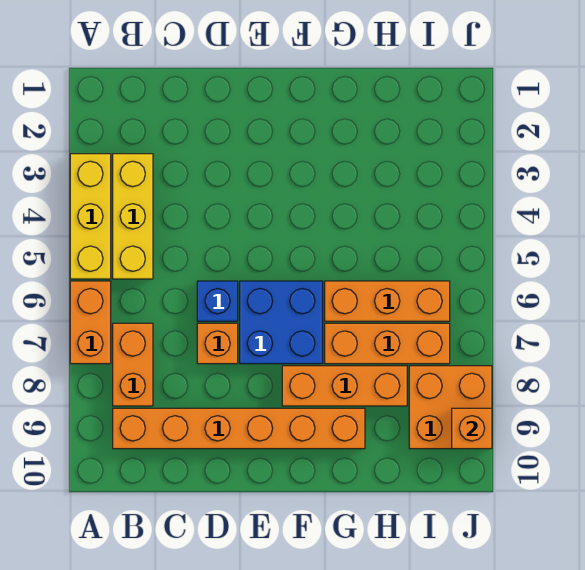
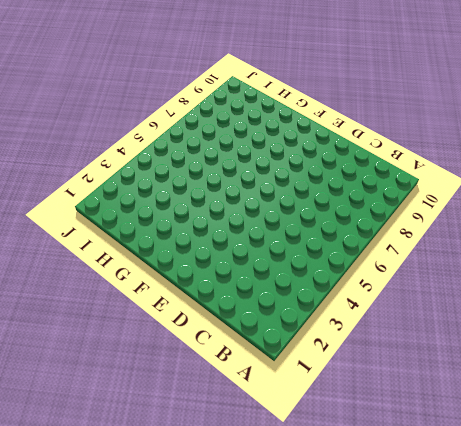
none -> yellow 1x3 brick [70,154,111,279]
none -> orange 1x2 brick [70,281,111,364]
none -> yellow 1x3 brick [113,154,153,279]

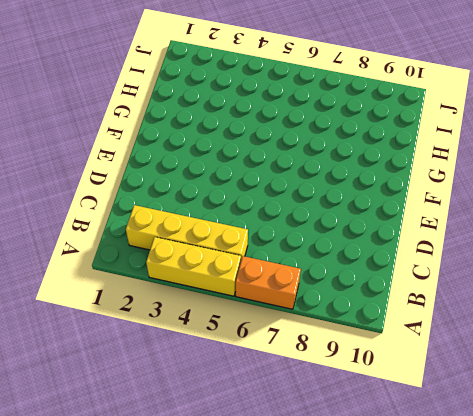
yellow 1x4 brick [126,205,248,259] -> yellow 1x3 brick [113,154,153,279]
none -> orange 1x2 brick [113,323,153,406]
none -> orange 1x6 brick [113,408,365,449]
none -> blue 1x1 brick [197,281,238,321]

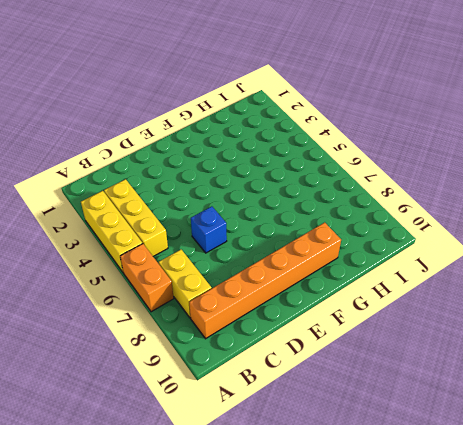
yellow 1x2 brick [159,250,212,318] -> orange 1x2 brick [113,323,153,406]
none -> orange 1x1 brick [197,323,238,364]
none -> blue 2x2 brick [240,281,323,364]
none -> orange 1x3 brick [282,366,407,406]

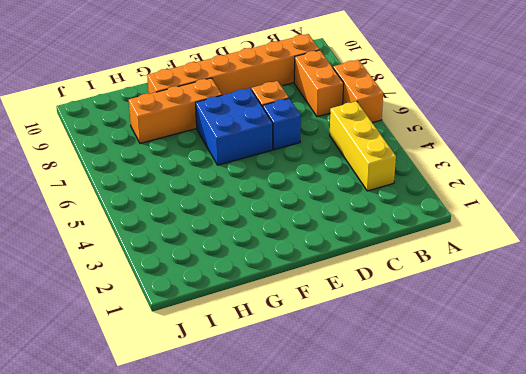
none -> yellow 1x3 brick [70,154,111,279]
none -> orange 1x3 brick [325,281,450,321]
none -> orange 1x3 brick [325,323,450,364]

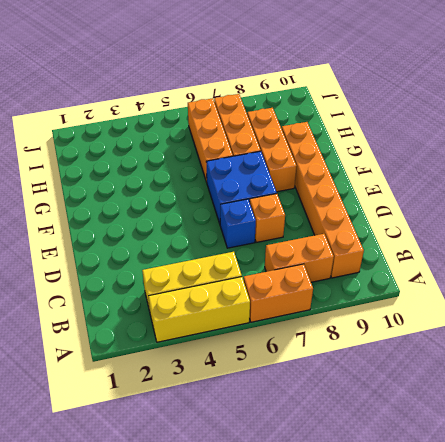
none -> orange 2x2 brick [409,366,492,449]
none -> orange 1x1 brick [452,408,492,449]

